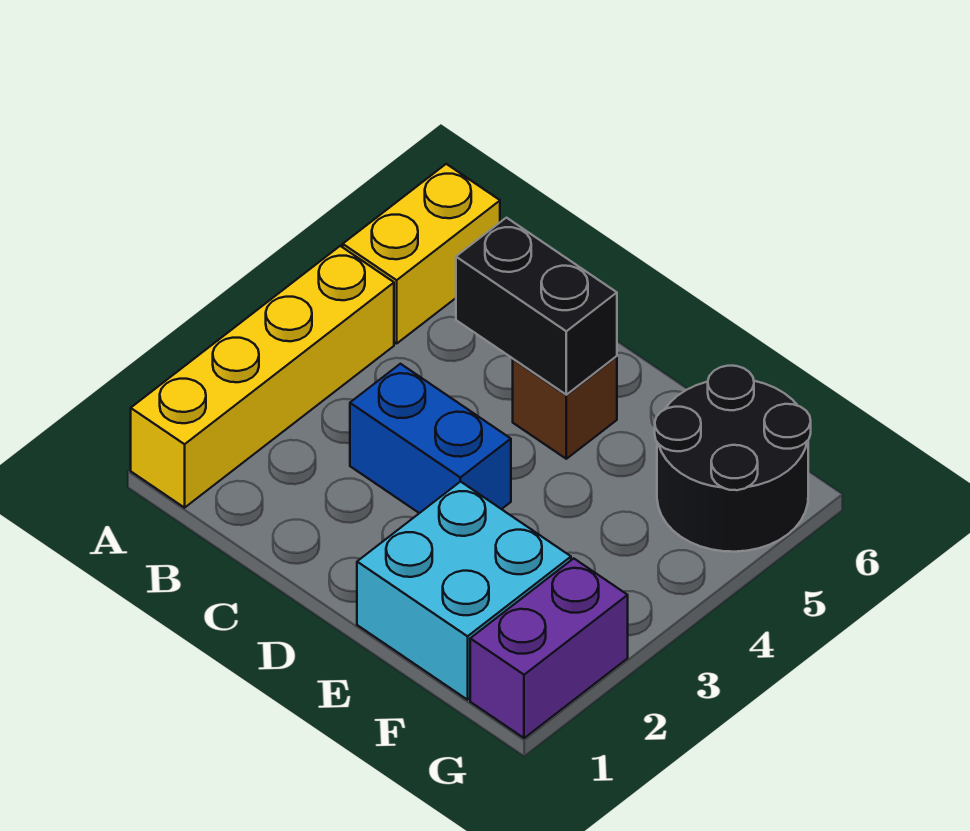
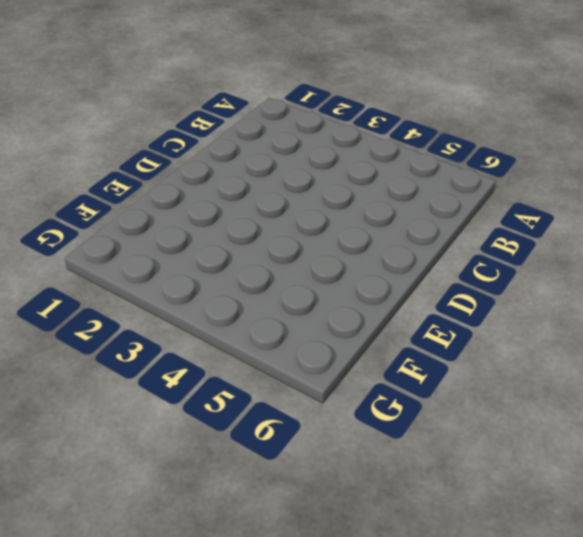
none -> yellow 1x4 brick [131,246,394,508]
none -> yellow 1x2 brick [343,164,500,344]

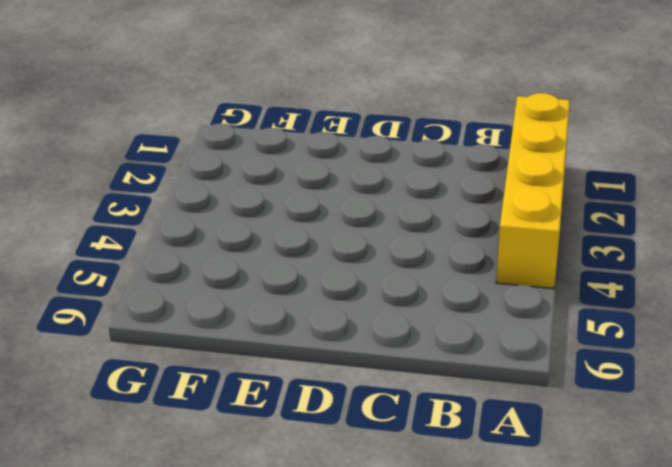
none -> yellow 1x2 brick [343,164,500,344]
none -> blue 1x2 brick [350,364,511,513]

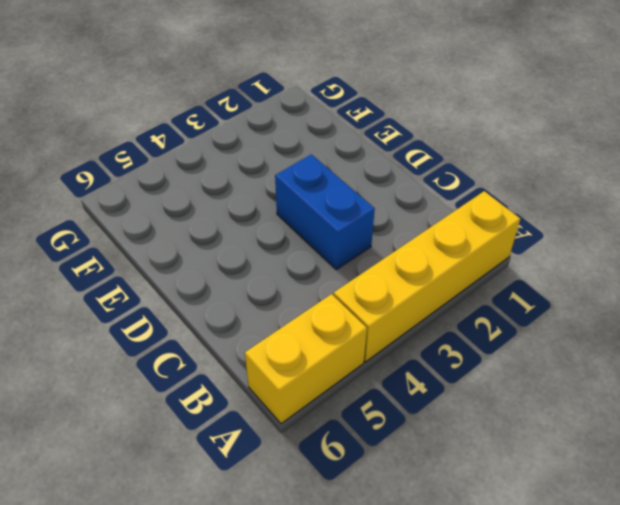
none -> brown 1x1 brick [513,356,617,459]
none -> cyan 2x2 brick [357,482,571,700]

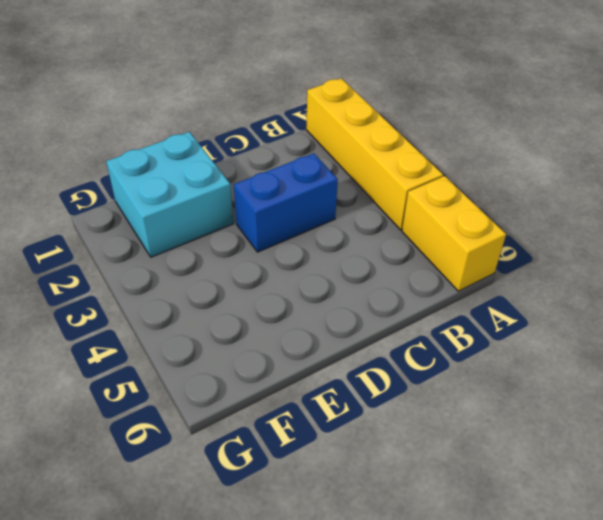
none -> brown 1x1 brick [513,356,617,459]
none -> black 2x2 round brick [655,366,811,552]

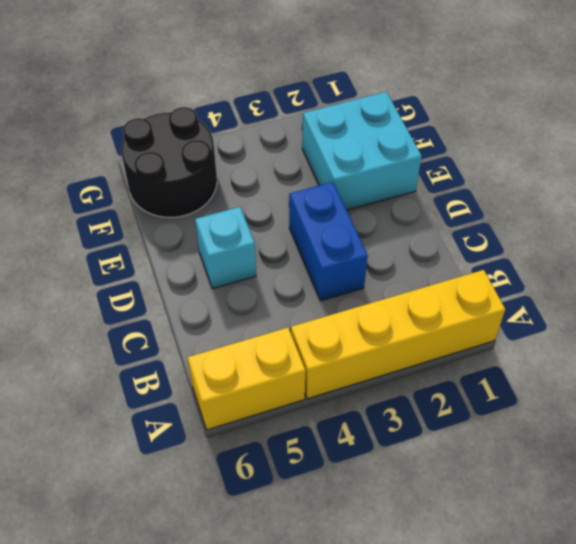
cyan 1x1 brick [195,207,256,289] -> brown 1x1 brick [513,356,617,459]
none -> purple 1x2 brick [470,558,628,738]
none -> black 1x2 brick [456,218,617,395]

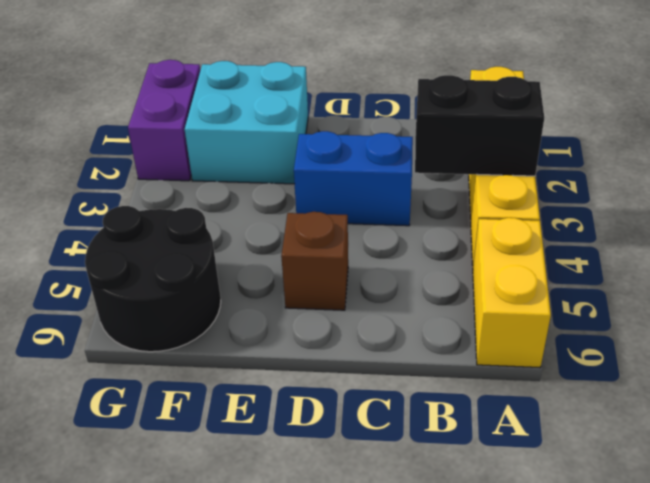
black 1x2 brick [415,75,544,176] -> black 1x2 brick moved to [456,218,617,395]

